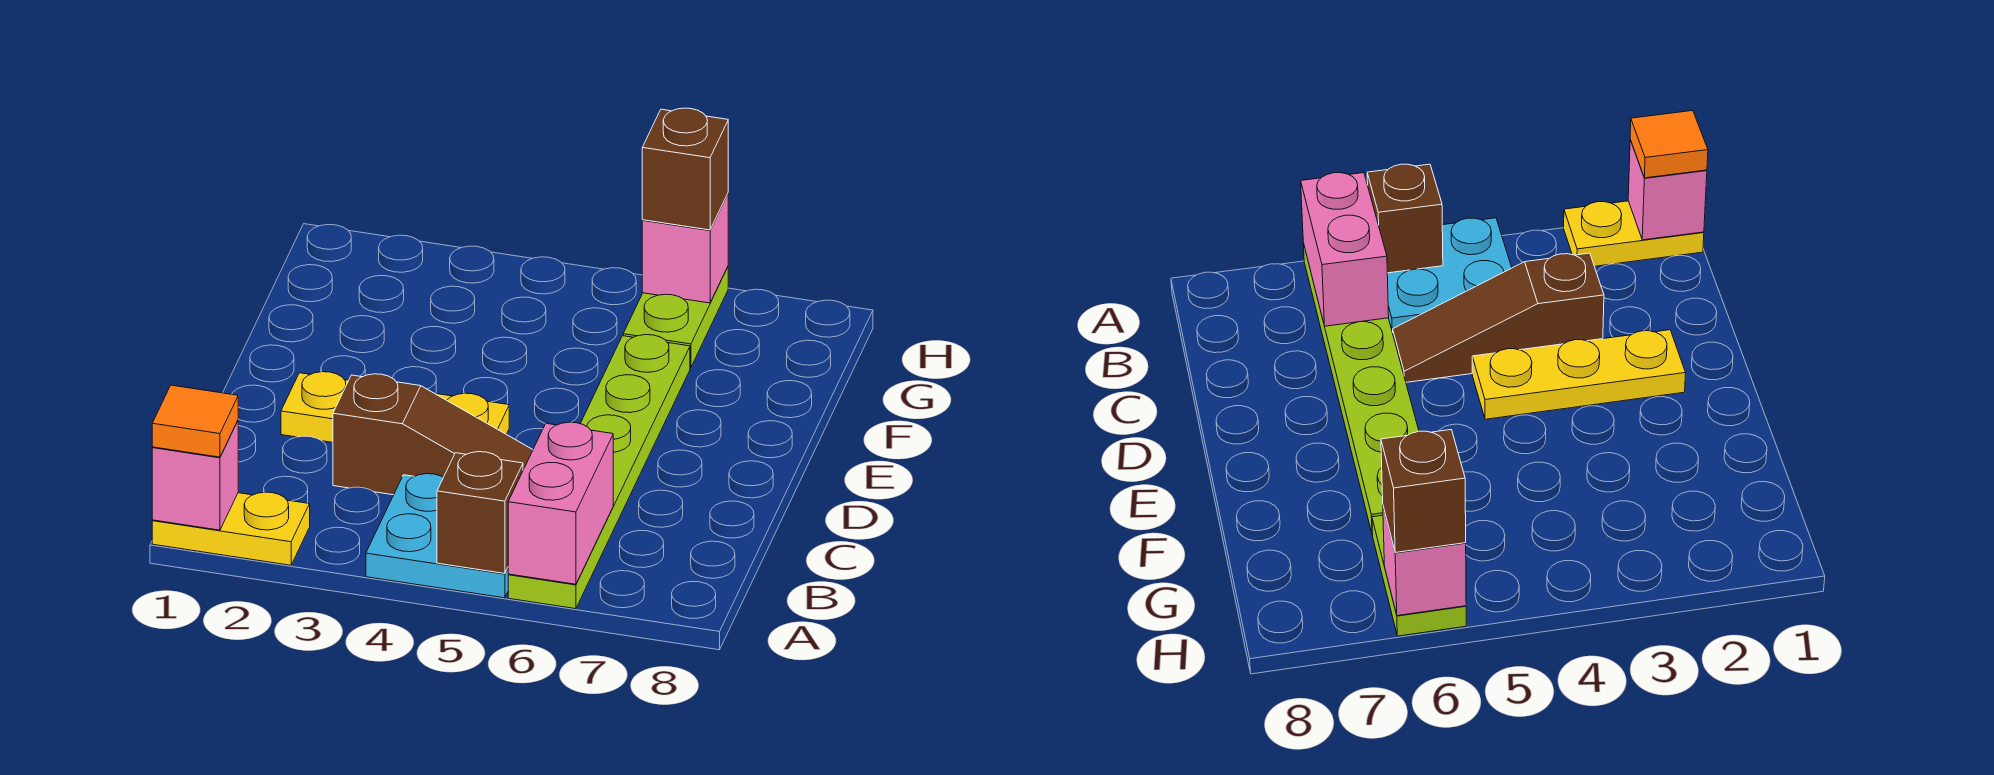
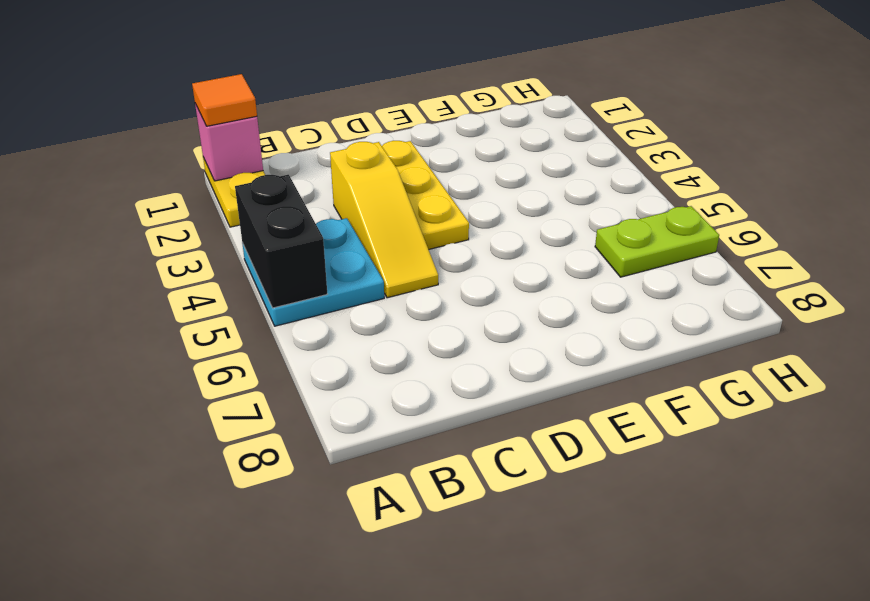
black 1x2 brick [235,175,327,308] -> brown 1x1 brick [437,452,523,574]
yellow 1x3 slope [330,142,438,298] -> brown 1x3 slope [333,374,533,495]
none -> lime 1x6 plate [508,335,690,609]
none -> pink 1x2 brick [508,422,613,584]
none -> pink 1x1 brick [642,194,728,303]

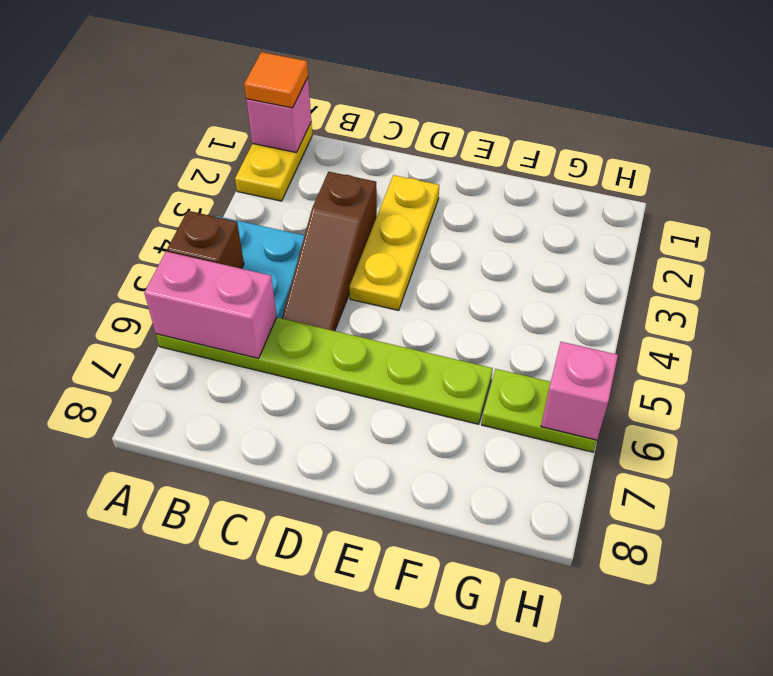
none -> brown 1x1 brick [642,108,728,230]

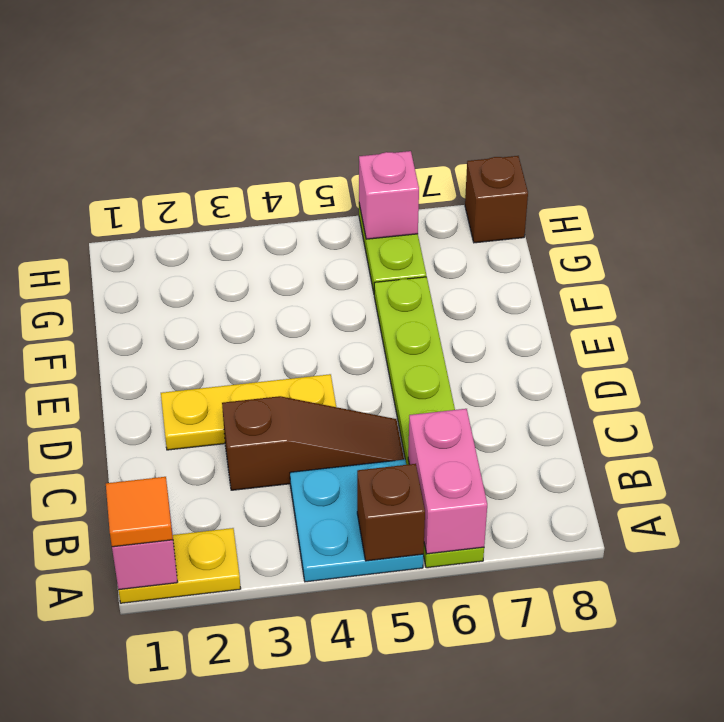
brown 1x1 brick [465,156,528,243] -> brown 1x1 brick moved to [642,108,728,230]

